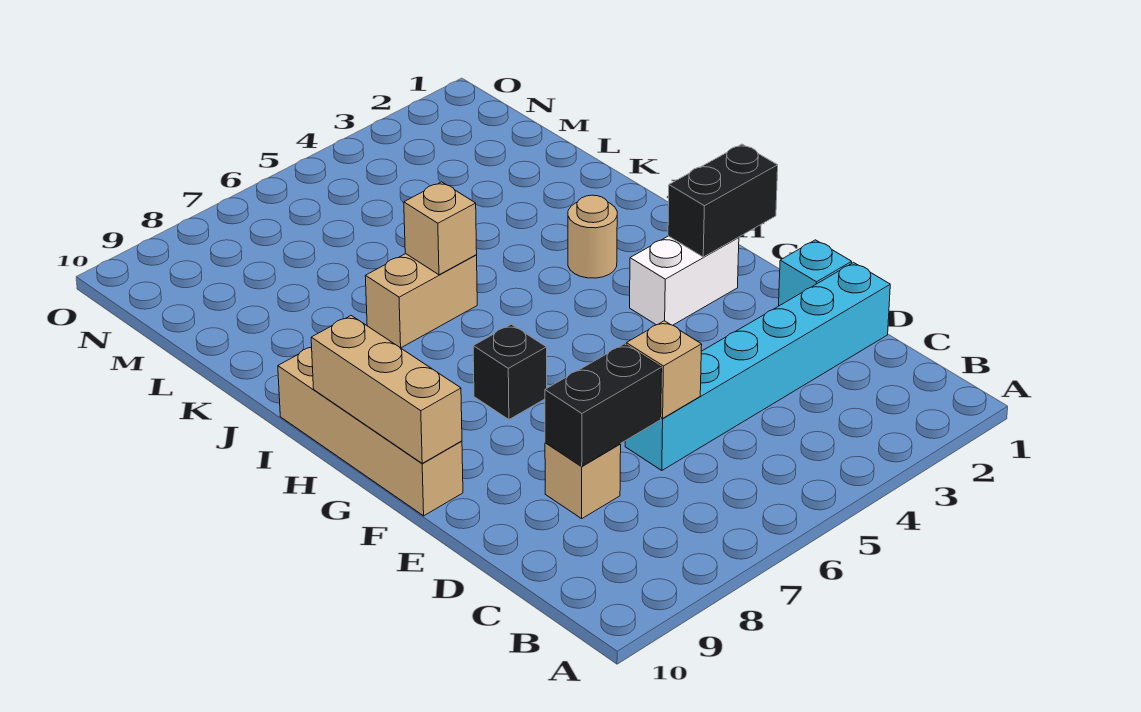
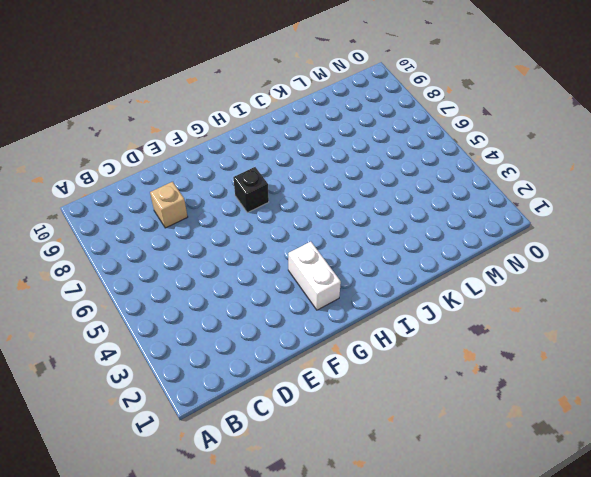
none -> cyan 1x6 brick [625,263,890,470]
none -> cyan 1x1 brick [779,240,852,306]
none -> tan 1x4 brick [278,347,463,516]

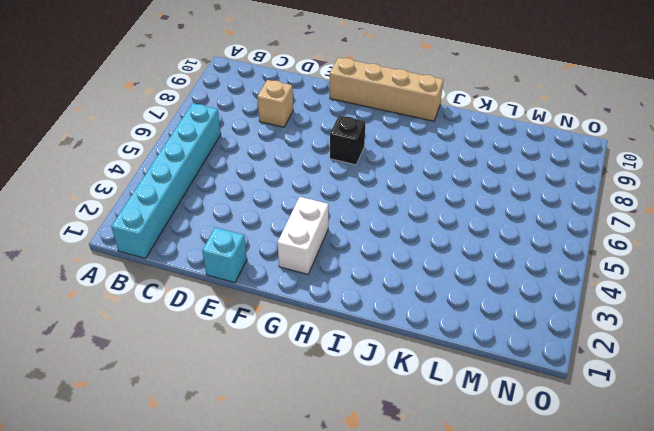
cyan 1x6 brick [111,103,221,258] -> cyan 1x6 brick moved to [625,263,890,470]
none -> tan 1x1 round brick [568,195,617,278]
none -> tan 1x2 brick [365,254,477,348]
none -> tan 1x1 brick [626,321,702,418]

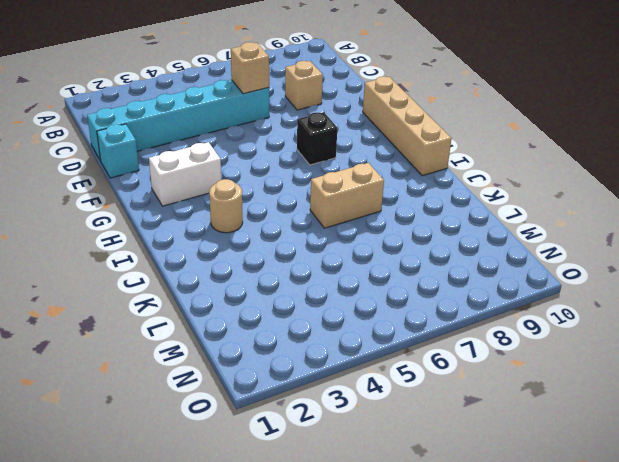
none -> black 1x2 brick [545,344,662,466]
none -> tan 1x3 brick [311,316,462,463]
none -> black 1x2 brick [668,144,778,257]

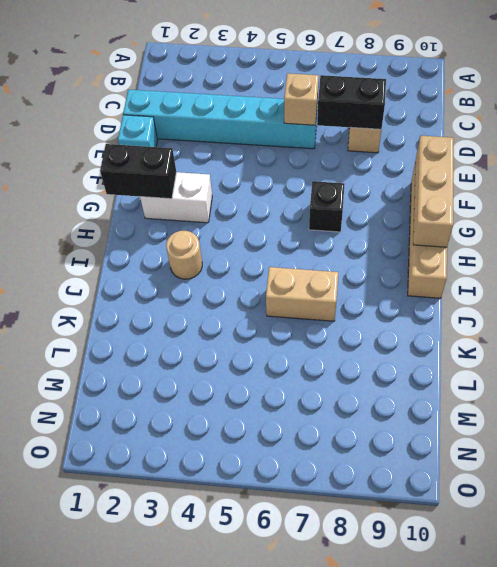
none -> tan 1x1 brick [404,182,477,275]

